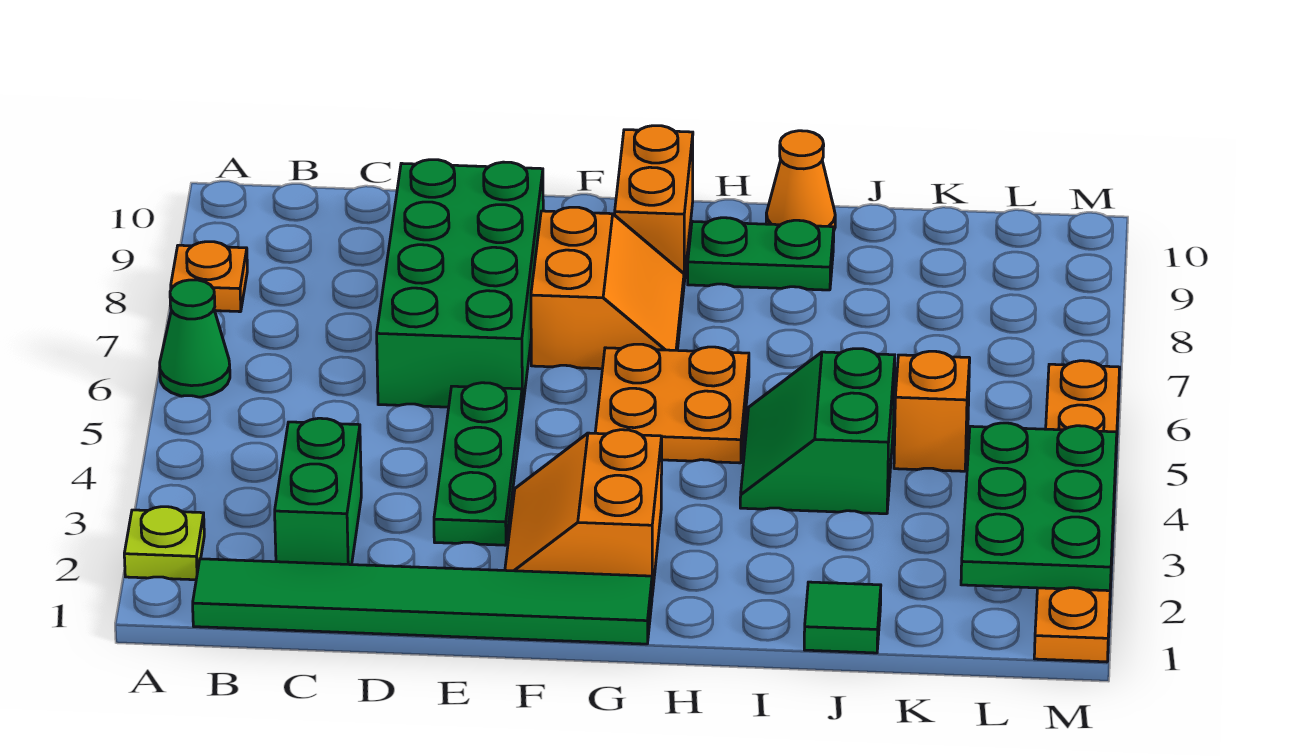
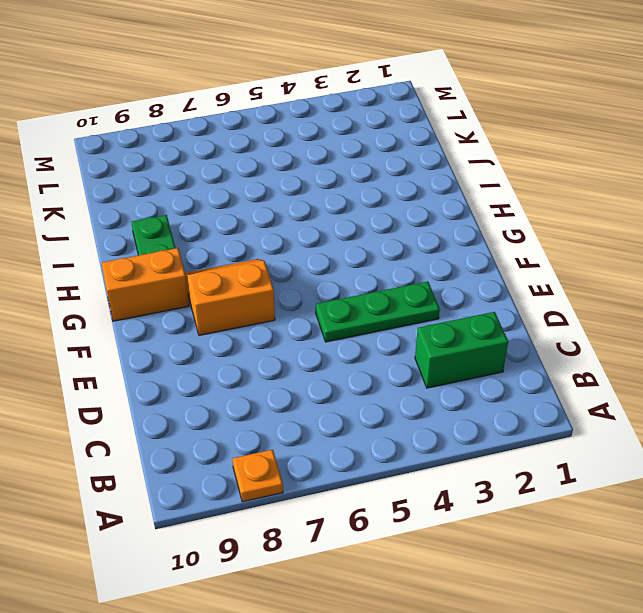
none -> lime 1x1 plate [124,507,204,580]
none -> green 1x1 cone [160,280,230,397]
none -> green 1x6 tile [193,559,652,644]

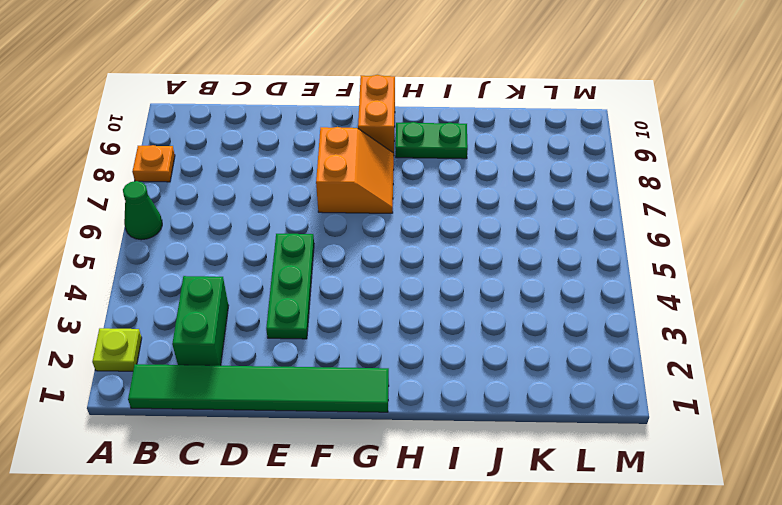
none -> green 2x4 brick [377,160,543,410]
none -> orange 2x2 slope [505,430,662,595]
none -> orange 2x2 plate [595,344,749,463]

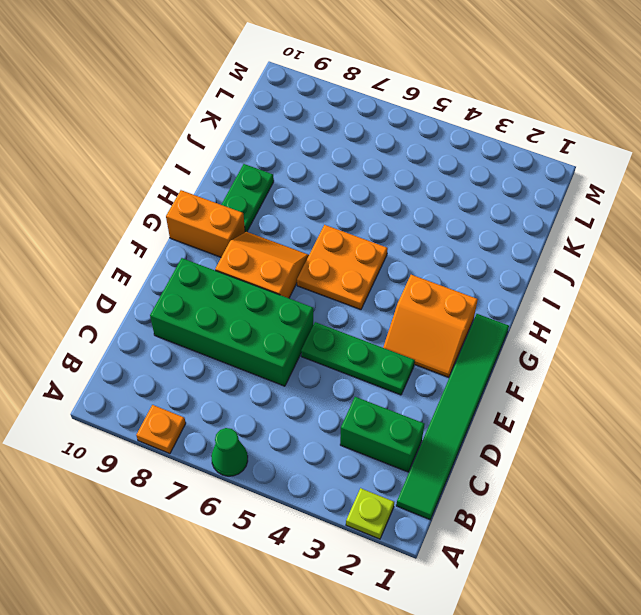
none -> green 2x2 slope [740,349,895,514]
none -> orange 1x1 cone [766,131,835,229]
none -> green 1x1 tile [804,582,881,653]

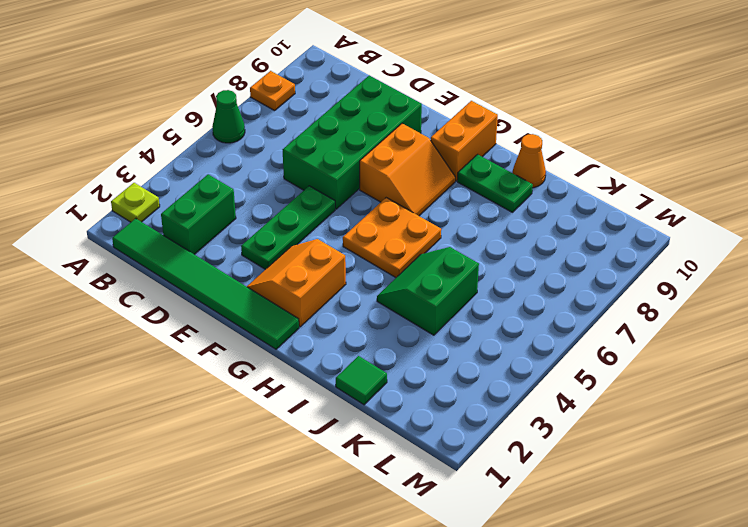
none -> orange 1x1 brick [894,351,970,471]
none -> orange 1x6 plate [1034,361,1120,662]
none -> green 2x3 plate [961,423,1117,591]

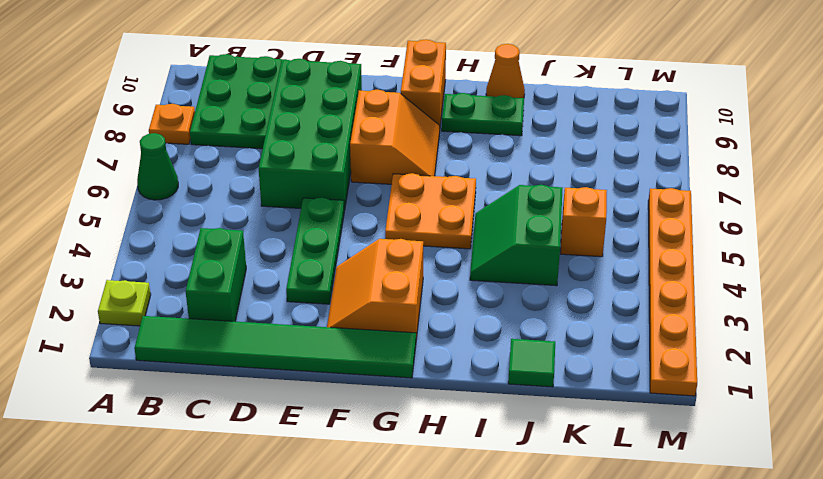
green 2x3 plate [190,54,286,149] -> green 2x3 plate moved to [961,423,1117,591]

